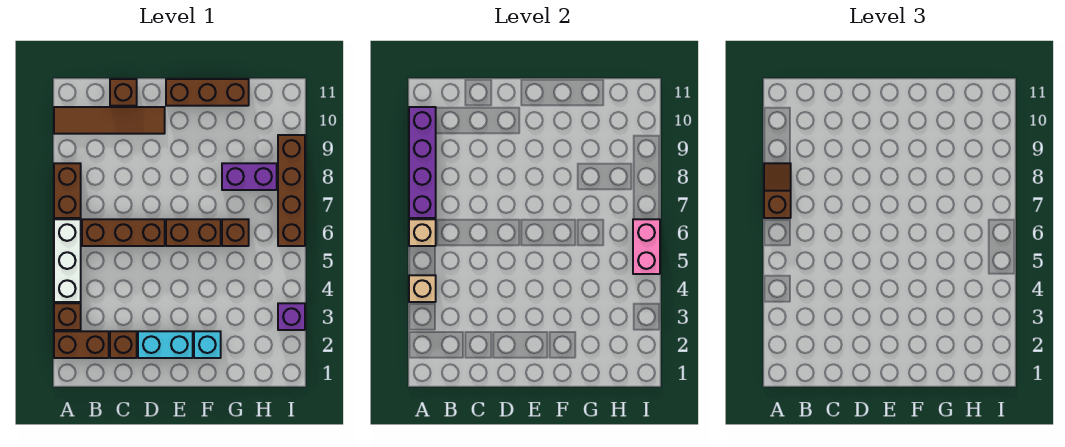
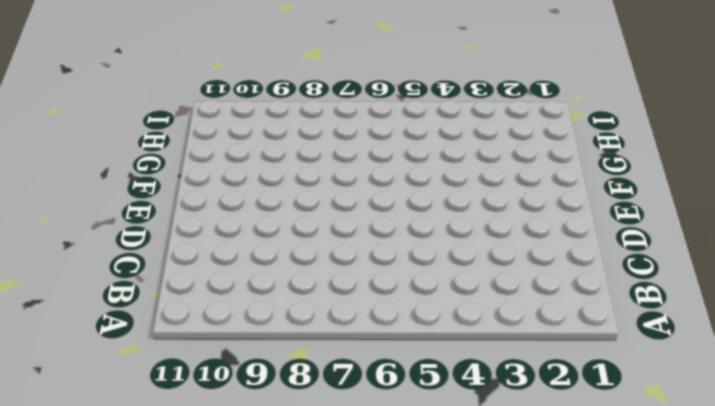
none -> brown 1x2 brick [54,331,109,358]
none -> brown 1x1 brick [54,303,81,330]
none -> white 1x3 brick [54,219,81,302]

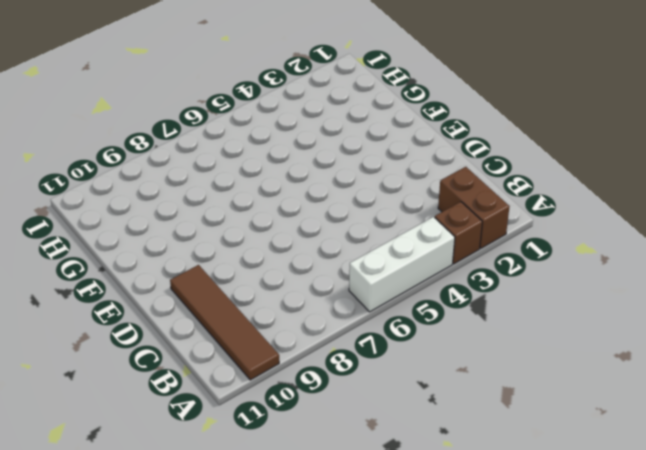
none -> brown 1x2 brick [54,163,81,218]
none -> brown 1x3 brick [82,219,165,246]
none -> brown 1x1 brick [110,331,137,358]

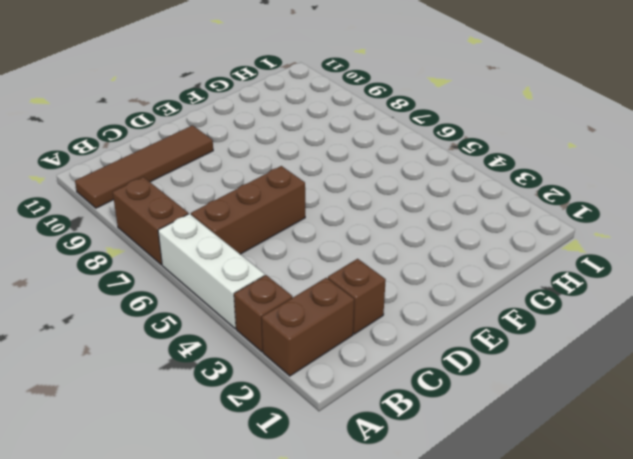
none -> brown 1x1 brick [110,79,137,106]
none -> cyan 1x2 brick [138,331,193,358]
none -> brown 1x2 brick [166,219,221,246]

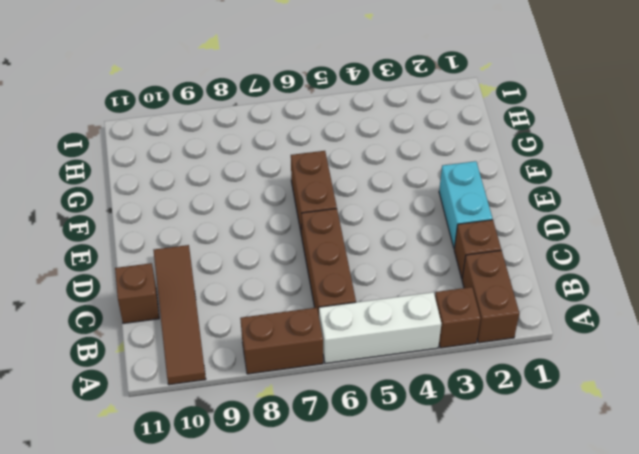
none -> brown 1x3 brick [166,79,249,106]
none -> cyan 1x1 brick [194,331,221,358]
none -> brown 1x1 brick [222,219,249,246]

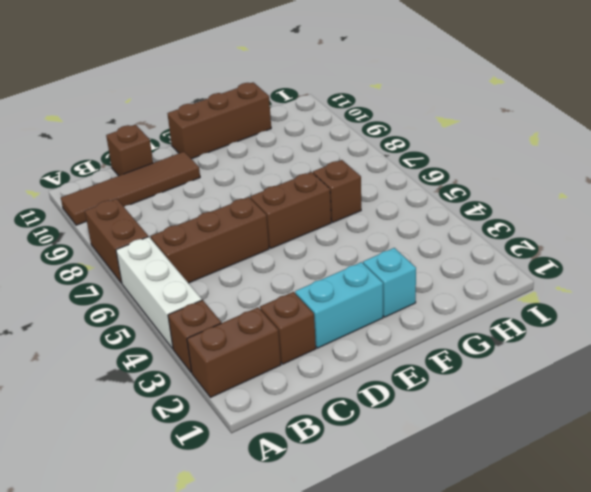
none -> purple 1x2 brick [222,163,277,190]
none -> purple 1x1 brick [278,303,305,330]
none -> brown 1x4 brick [278,135,305,246]

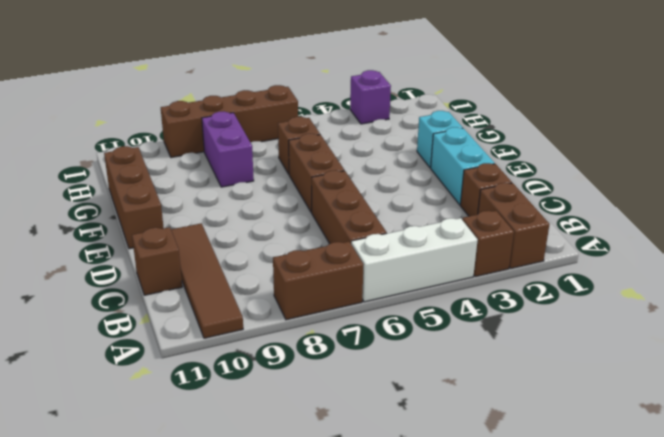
none -> tan 1x1 brick [409,275,436,302]
none -> tan 1x1 brick [409,219,436,246]
none -> purple 1x4 brick [409,107,436,218]

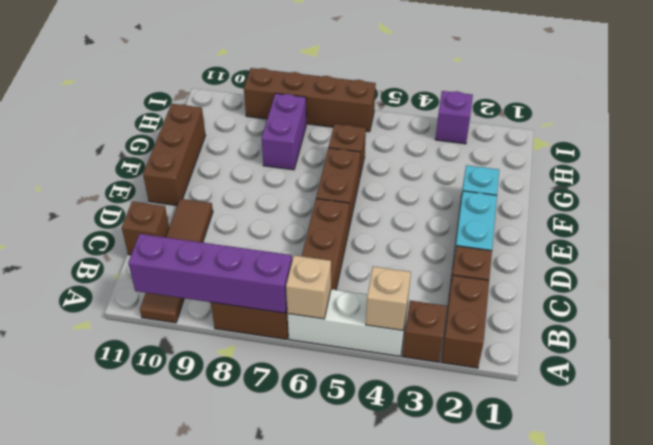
none -> pink 1x2 brick [633,219,660,274]
none -> brown 1x2 slope [764,163,791,218]

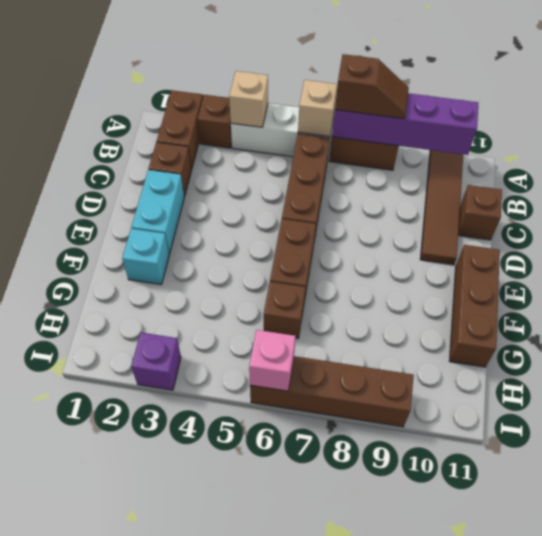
pink 1x1 brick [249,330,296,391] -> pink 1x2 brick [633,219,660,274]
none -> purple 1x2 brick [222,163,277,190]

